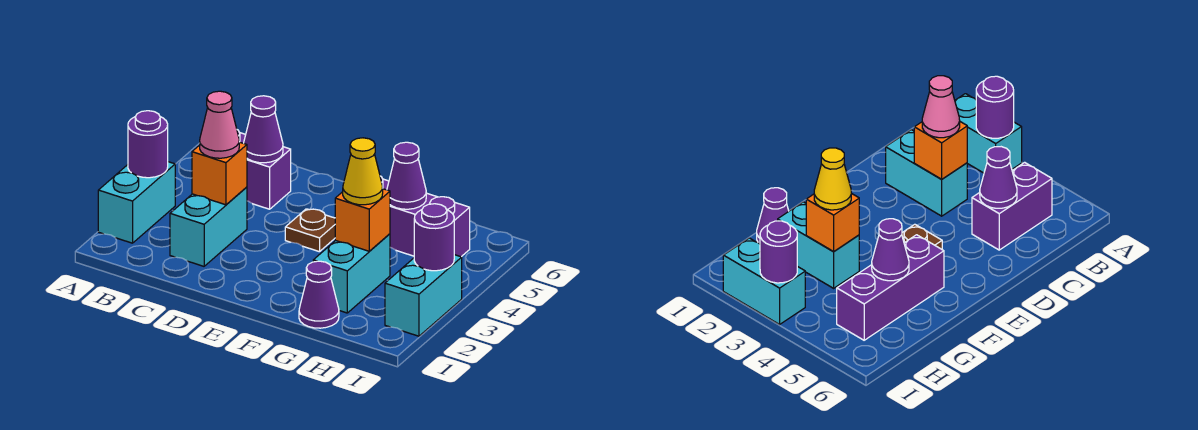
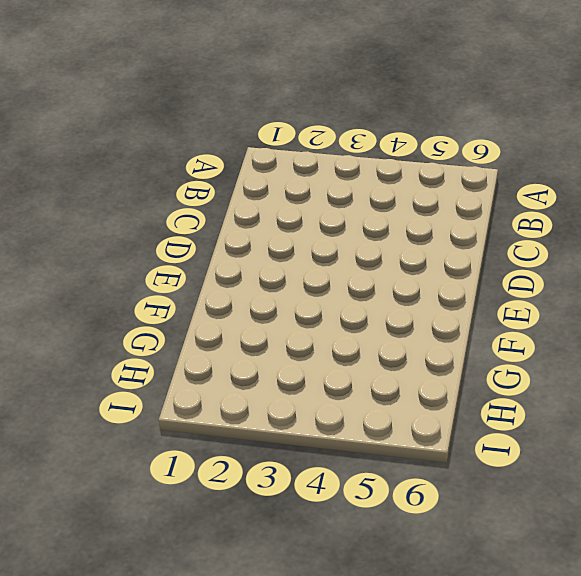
none -> cyan 1x2 brick [98,162,175,243]
none -> purple 1x2 brick [237,130,291,209]
none -> cyan 1x2 brick [170,187,247,266]

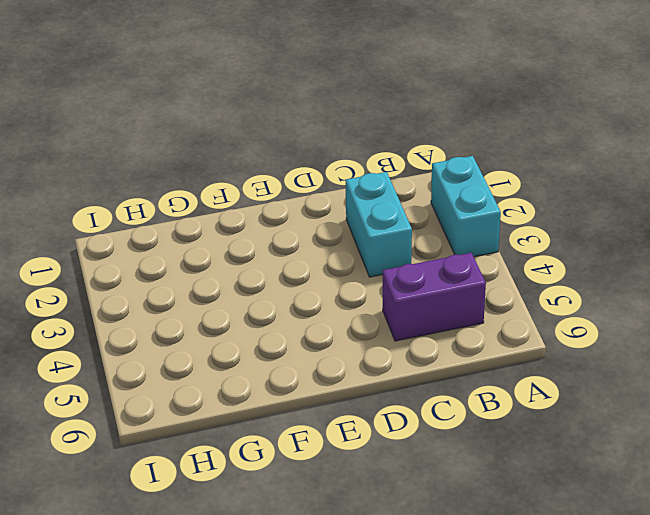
none -> brown 1x1 plate [285,209,335,252]
none -> purple 1x3 brick [380,176,470,257]
none -> purple 1x1 cone [299,261,339,328]

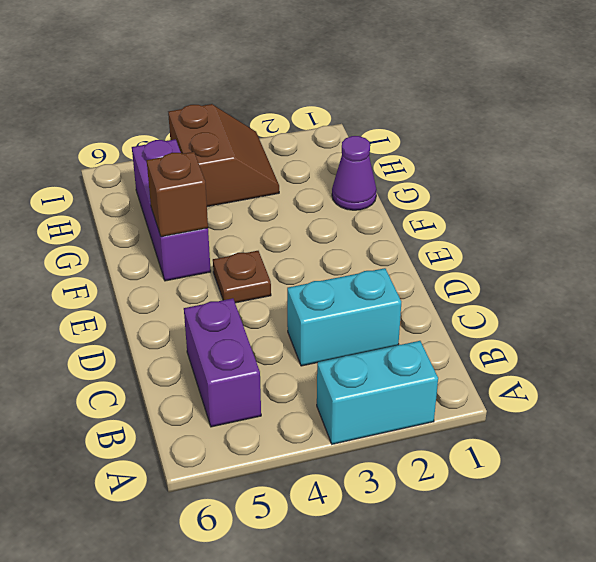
brown 1x1 brick [147,152,208,237] -> none
brown 2x2 slope [168,104,279,207] -> cyan 1x2 brick [385,255,462,336]
none -> cyan 1x2 brick [313,234,390,313]
none -> purple 1x1 round brick [128,111,168,178]
none -> orange 1x1 brick [192,142,247,205]

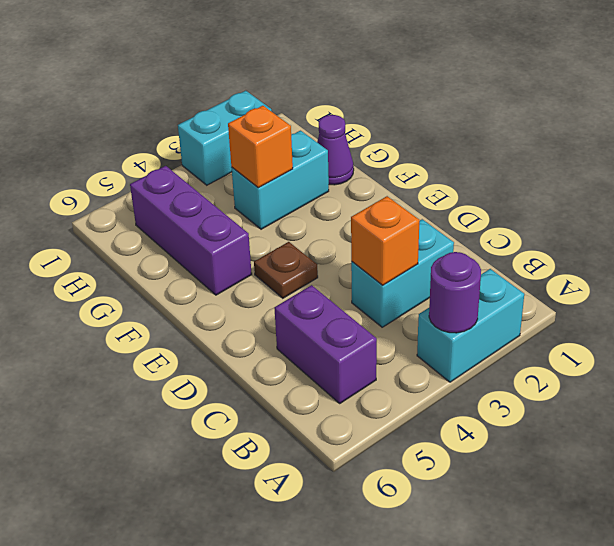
none -> purple 1x1 cone [244,96,283,163]
none -> purple 1x1 cone [387,142,426,209]
none -> purple 1x1 round brick [414,204,454,271]

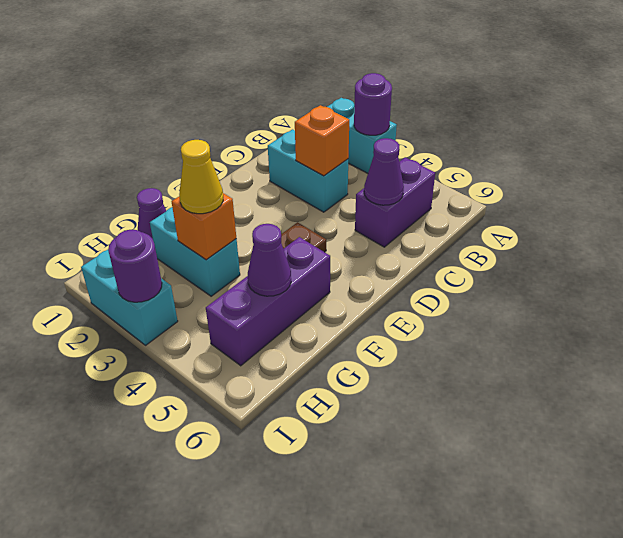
none -> pink 1x1 cone [200,91,239,158]

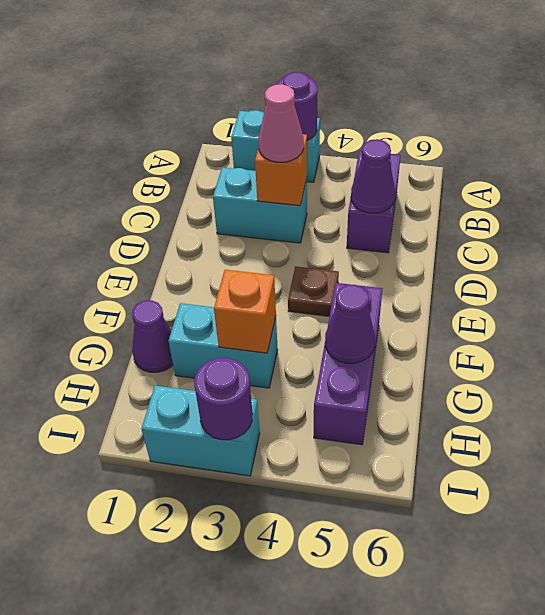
none -> yellow 1x1 cone [343,138,383,205]

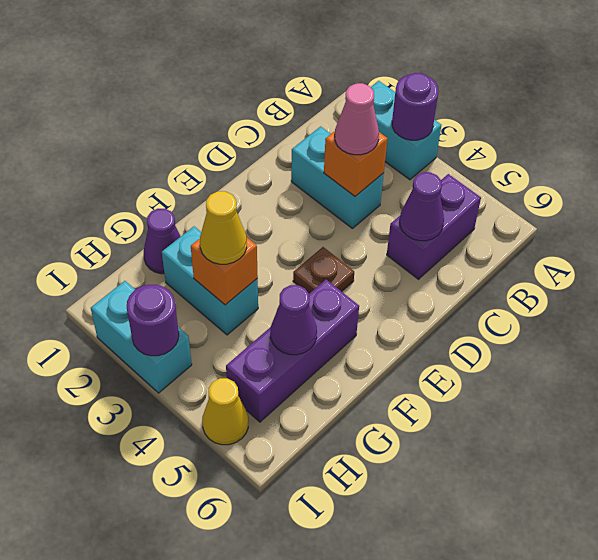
yellow 1x1 cone [202,378,248,445] -> none

